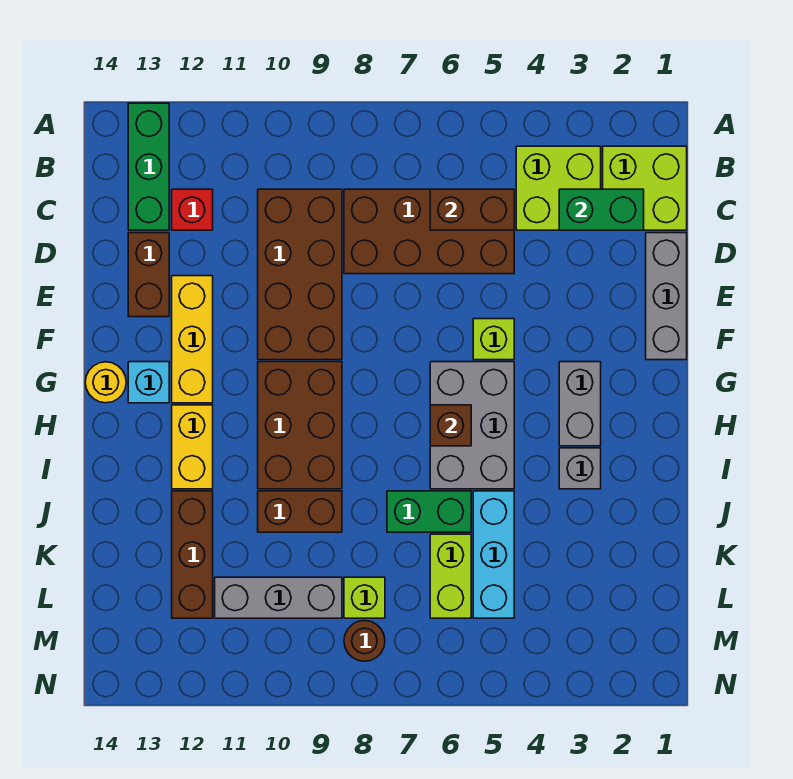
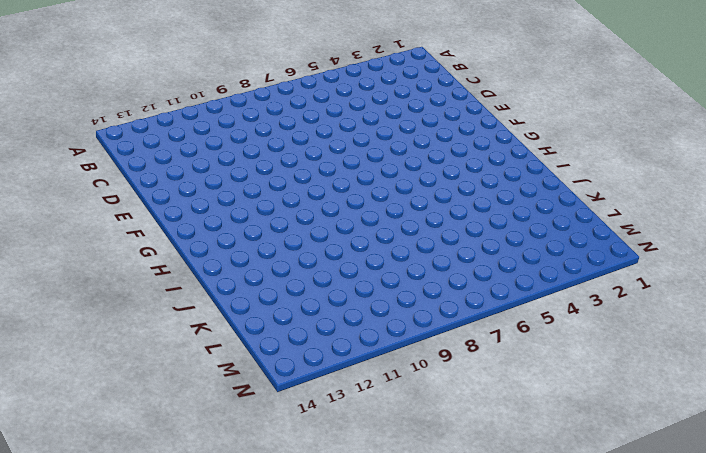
none -> green 1x3 brick [128,103,169,230]
none -> lime 2x2 brick [603,146,687,230]
none -> lime 2x2 brick [516,146,601,230]

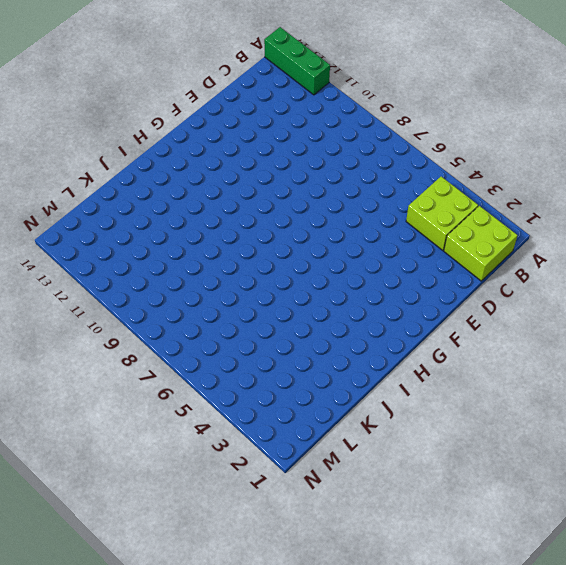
green 1x3 brick [264,27,330,95] -> green 1x3 brick turned to [128,103,169,230]
none -> brown 2x4 brick [344,189,514,274]
none -> brown 2x4 brick [258,189,342,360]
none -> red 1x1 brick [172,189,213,230]

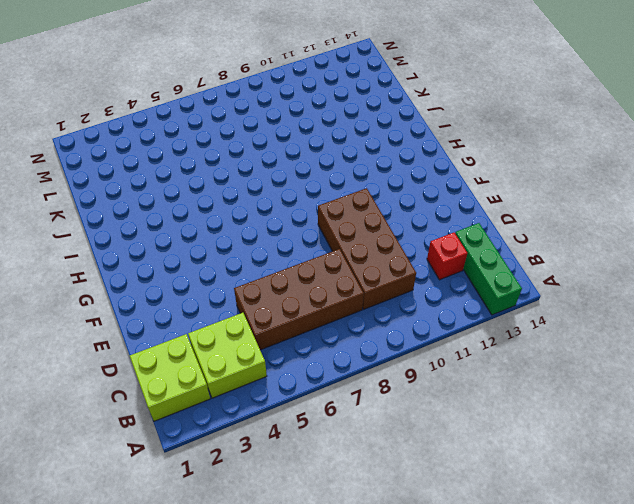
none -> grey 1x3 brick [646,233,687,360]
none -> brown 1x2 brick [128,233,169,317]
none -> yellow 1x3 brick [172,276,213,403]

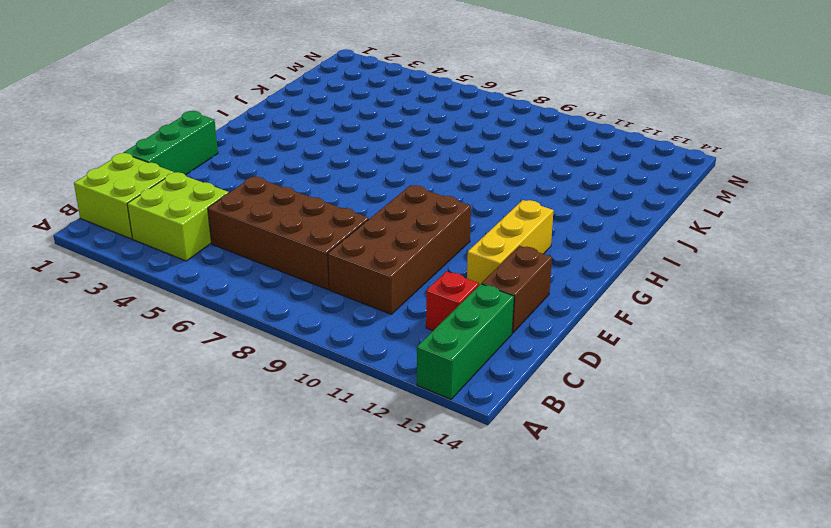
green 1x3 brick [124,111,218,175] -> grey 1x3 brick [646,233,687,360]
none -> lime 1x1 brick [473,319,514,360]
none -> grey 1x2 brick [559,362,601,446]
none -> grey 2x3 brick [430,362,514,489]

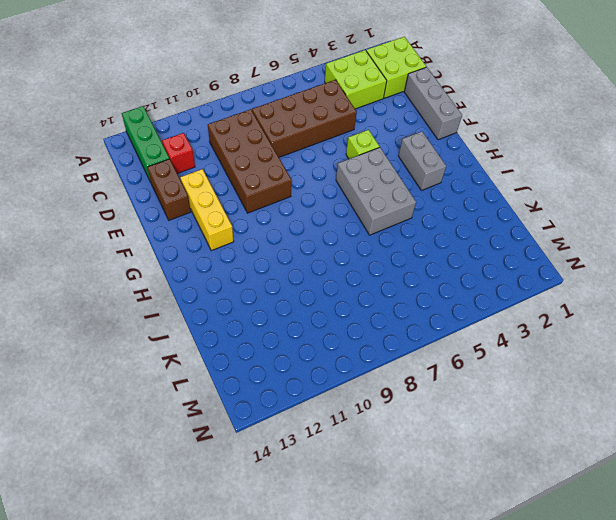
none -> brown 2x3 brick [258,362,342,489]
none -> cyan 1x1 brick [128,362,169,403]
none -> yellow 1x1 round brick [85,362,126,403]

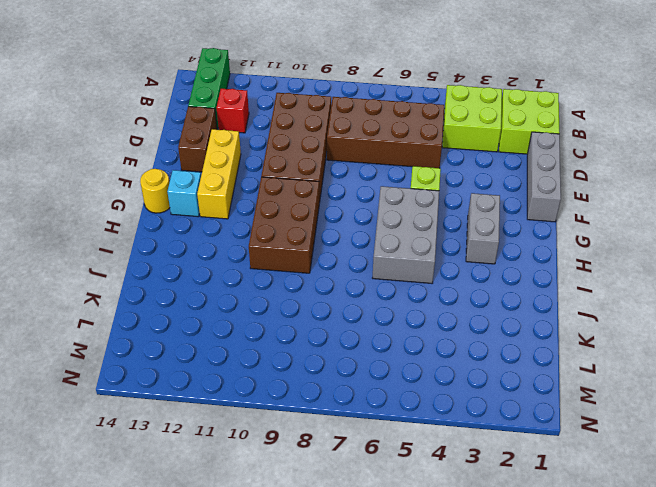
none -> yellow 1x2 brick [172,405,213,489]
none -> grey 1x1 brick [559,448,601,489]
none -> cyan 1x3 brick [473,491,514,618]

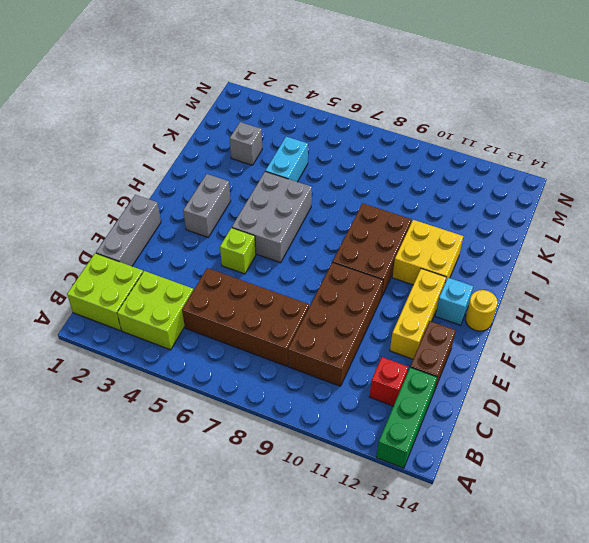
yellow 2x2 brick [392,220,463,285] -> yellow 1x2 brick [172,405,213,489]
cyan 1x2 brick [265,137,308,182] -> cyan 1x3 brick [473,491,514,618]
grey 1x1 brick [230,122,262,165] -> grey 1x1 brick moved to [559,448,601,489]
none -> green 1x2 brick [387,491,471,532]
none -> brown 1x2 brick [258,491,342,532]
none -> brown 1x3 brick [172,491,213,618]

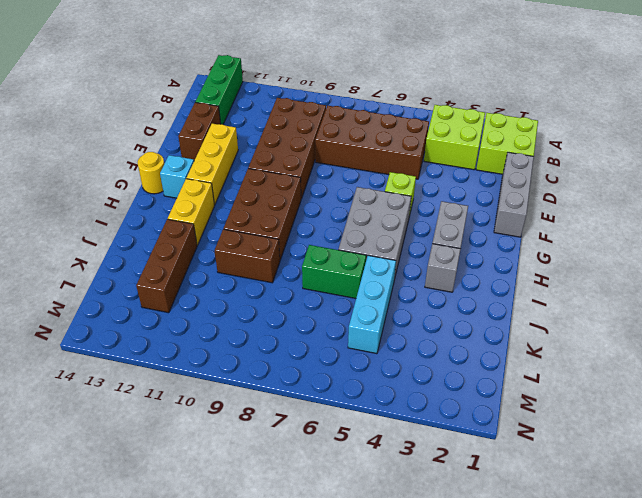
none -> red 1x1 brick [172,189,213,230]
none -> lime 1x2 brick [430,534,471,618]
none -> lime 1x1 brick [344,577,385,618]

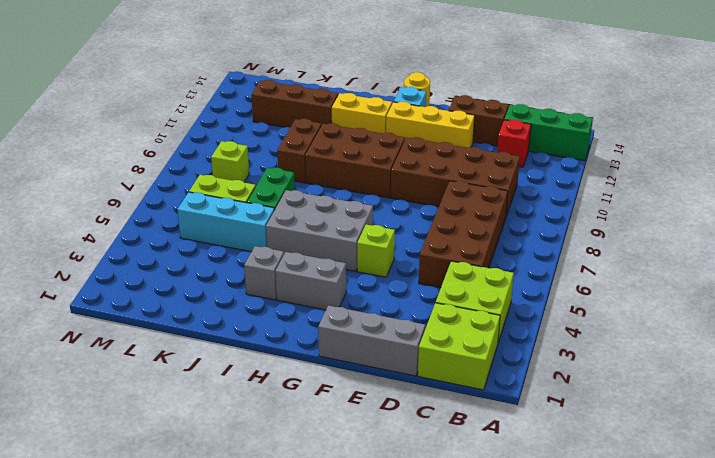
none -> grey 1x3 brick [215,577,342,618]
none -> brown 1x1 round brick [344,621,385,661]
none -> green 1x2 brick [559,189,644,230]

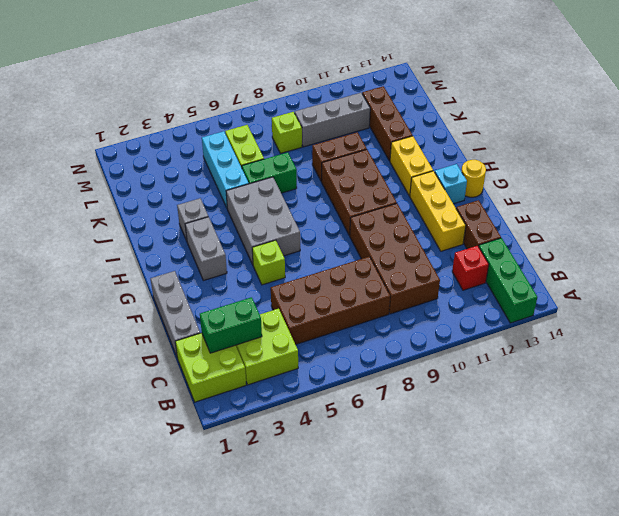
none -> brown 1x1 round brick [344,621,385,661]
none -> brown 1x2 brick [430,189,514,230]
none -> brown 1x1 brick [430,405,471,446]

